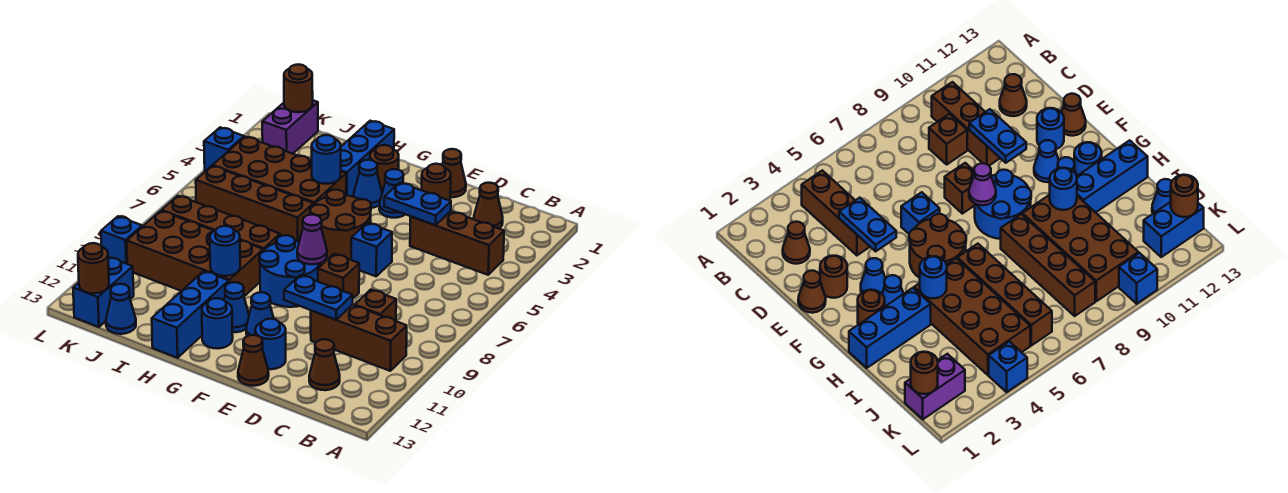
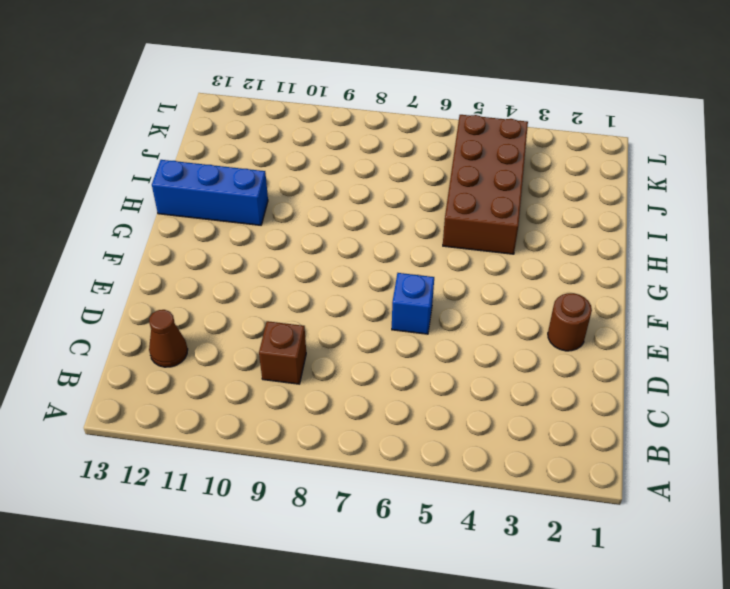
none -> brown 1x3 brick [410,211,504,275]
none -> brown 1x3 brick [311,305,407,371]
none -> brown 1x1 cone [474,183,503,228]
none -> brown 1x1 cone [442,149,466,197]

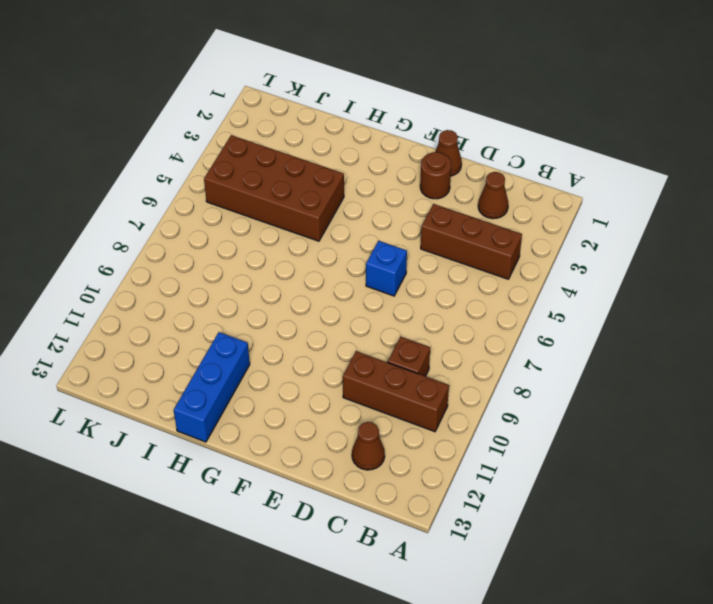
none -> brown 1x1 brick [318,254,359,298]
none -> blue 1x1 round brick [255,319,286,369]
none -> brown 1x1 cone [238,335,269,386]
none -> blue 1x1 cone [379,169,405,218]

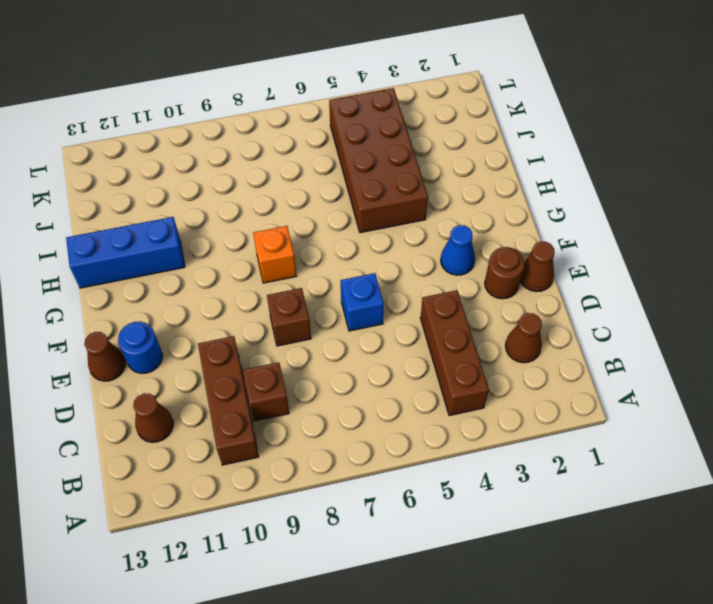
orange 1x1 brick [253,226,296,283] -> blue 2x2 round brick [259,235,321,307]
none -> brown 2x2 round brick [310,190,371,259]
none -> blue 1x1 cone [246,292,274,336]
none -> brown 1x1 round brick [370,145,399,193]
none -> blue 1x1 cone [354,160,382,208]

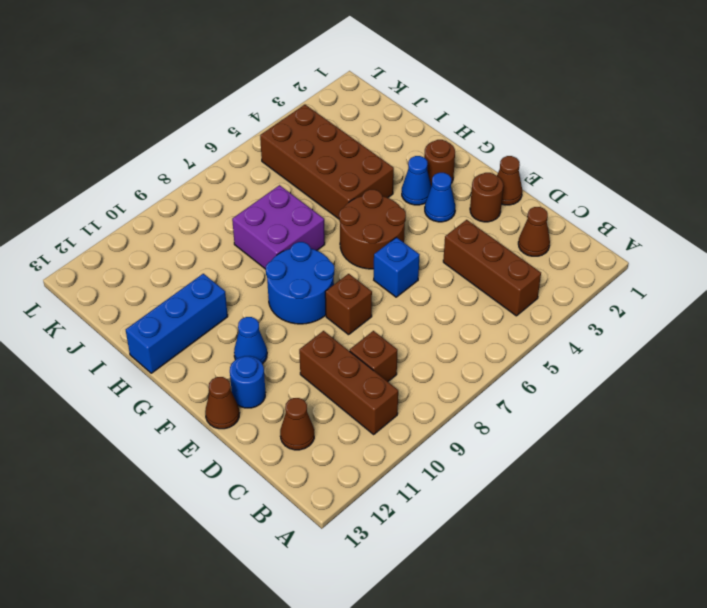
purple 2x2 brick [232,185,325,269] -> brown 1x4 brick [162,196,280,251]
none -> blue 1x1 cone [224,282,249,332]
none -> blue 1x1 round brick [202,298,233,349]
none -> blue 1x3 brick [341,121,394,197]
none -> brown 1x4 brick [196,166,313,241]

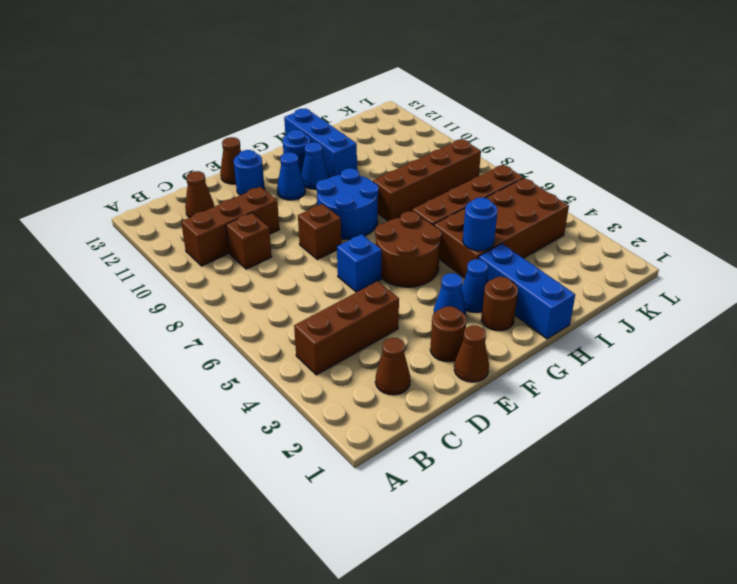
none -> brown 2x4 brick [127,211,263,296]
none -> blue 1x1 cone [106,284,136,334]
none -> purple 1x2 brick [262,100,318,154]
none -> blue 1x2 brick [73,257,134,327]

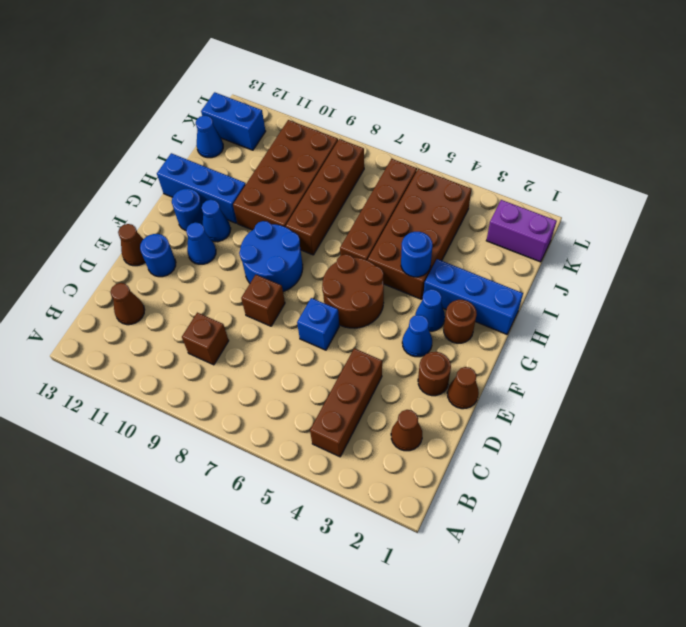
none -> brown 1x3 brick [311,305,407,371]
none -> blue 1x1 brick [204,127,244,171]
none -> blue 1x1 brick [101,216,142,264]
none -> blue 1x2 plate [384,183,451,225]

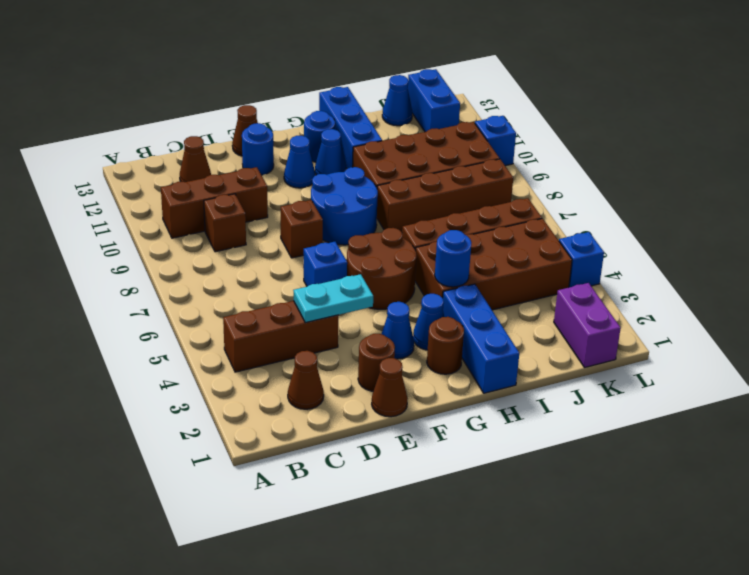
cyan 1x2 plate [293,274,373,323] -> blue 1x2 plate [384,183,451,225]
none -> blue 1x2 plate [284,275,353,320]
none -> purple 1x1 cone [297,215,327,264]
none -> blue 1x1 round brick [210,226,240,276]
none -> brown 1x1 round brick [284,64,313,112]

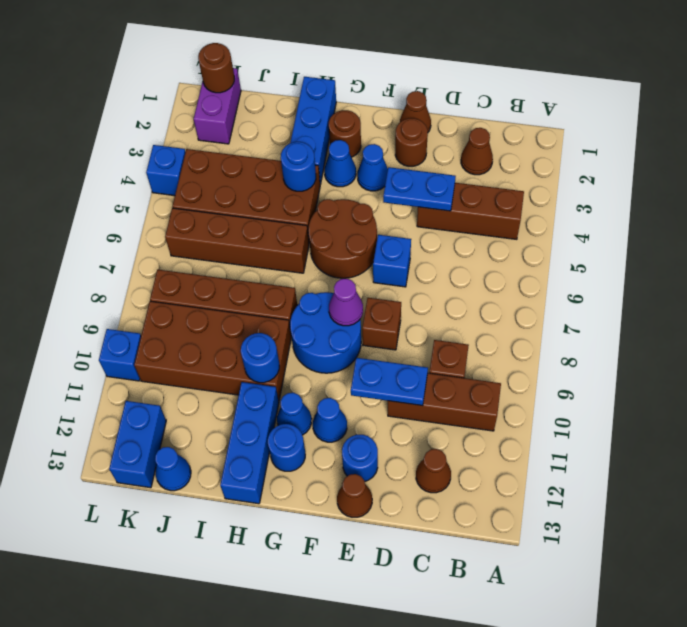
none -> brown 1x1 round brick [78,243,109,293]

